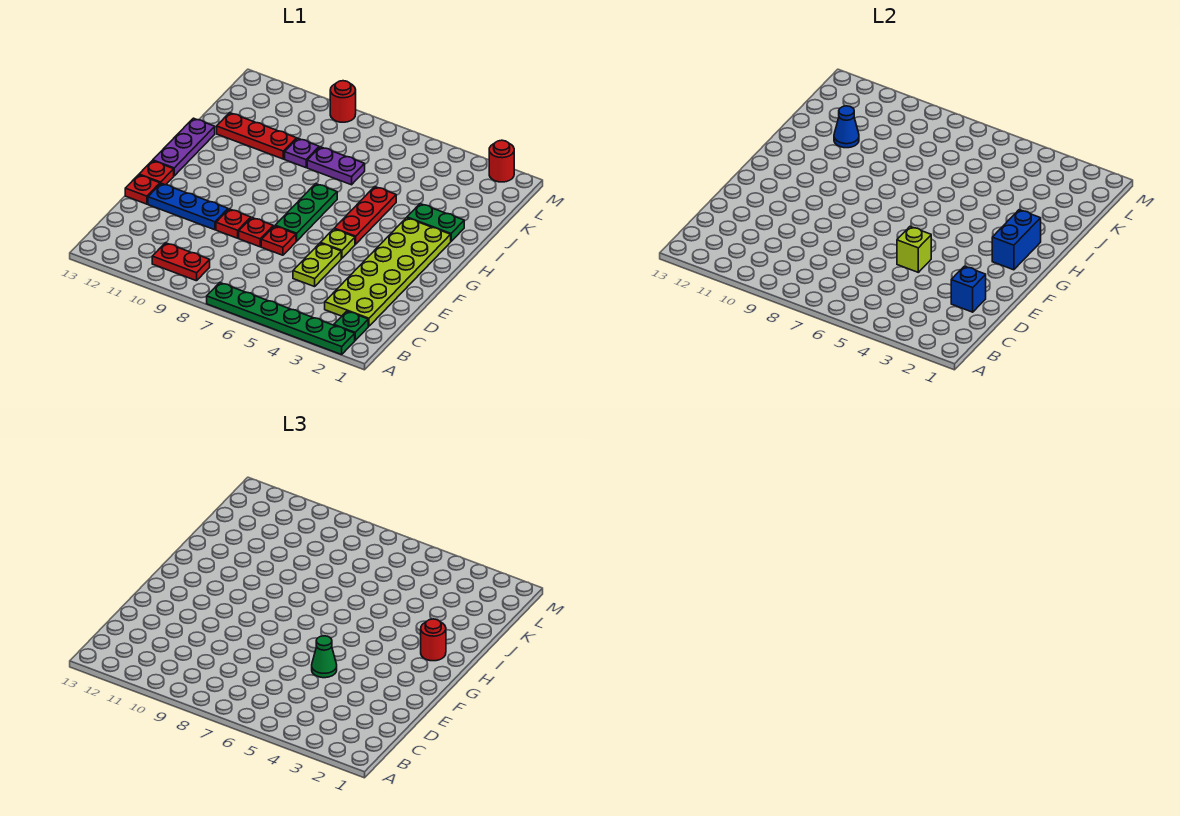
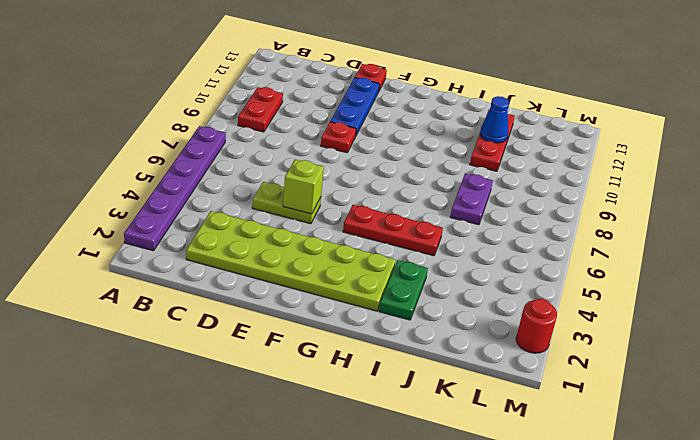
purple 1x6 plate [124,126,226,251] -> green 1x6 plate [207,283,355,355]
none -> green 1x1 plate [334,311,368,340]
none -> red 1x1 plate [261,226,296,255]
none -> red 1x1 plate [239,218,273,247]

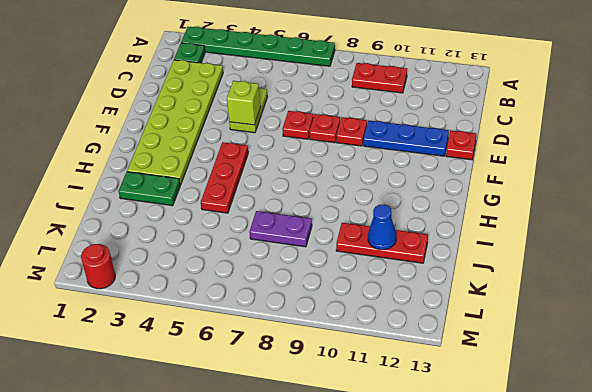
none -> lime 1x1 plate [321,229,355,258]
none -> green 1x3 plate [275,184,337,241]
none -> red 1x1 plate [139,161,174,185]

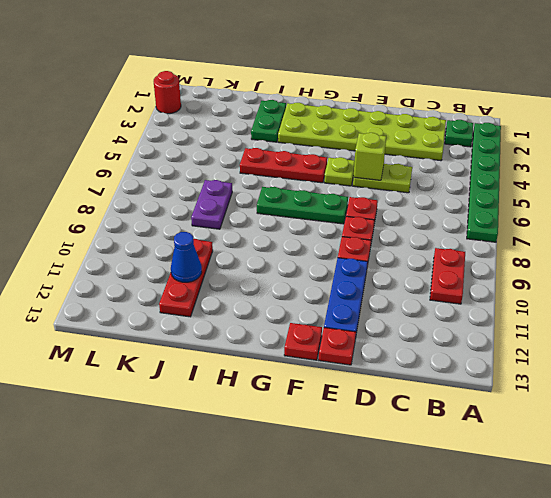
none -> purple 1x3 plate [153,118,215,176]
none -> purple 1x1 plate [285,138,319,168]
none -> red 1x1 round brick [330,81,356,122]

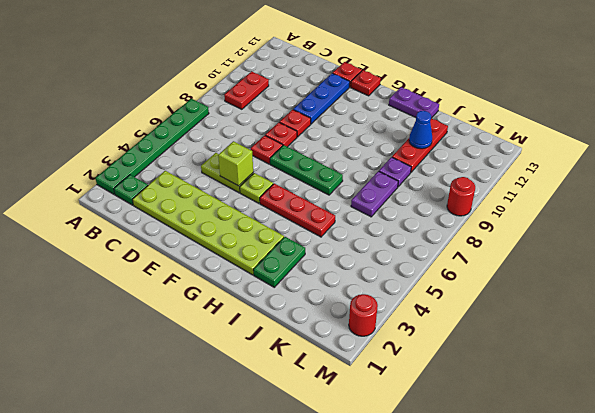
purple 1x2 plate [389,87,439,118] -> purple 1x3 plate [153,118,215,176]
none -> blue 1x1 brick [951,266,986,312]
none -> blue 1x2 brick [992,210,1041,270]
none -> green 1x1 cone [312,636,337,678]

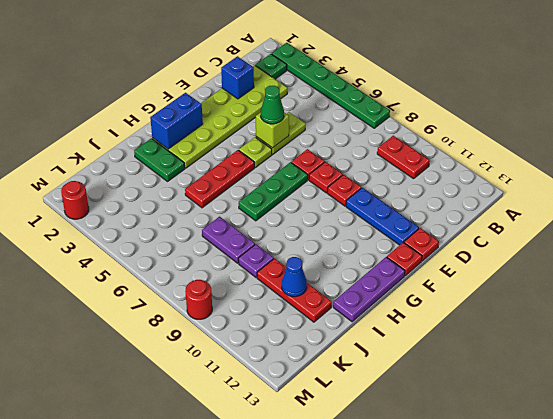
none -> red 1x1 round brick [421,619,446,661]

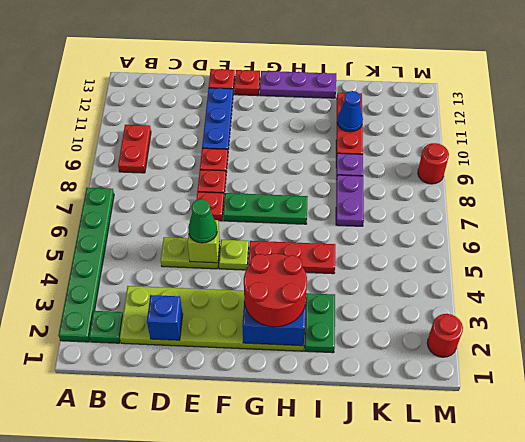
red 2x2 round brick [244,254,307,327] -> red 1x1 round brick [421,619,446,661]

